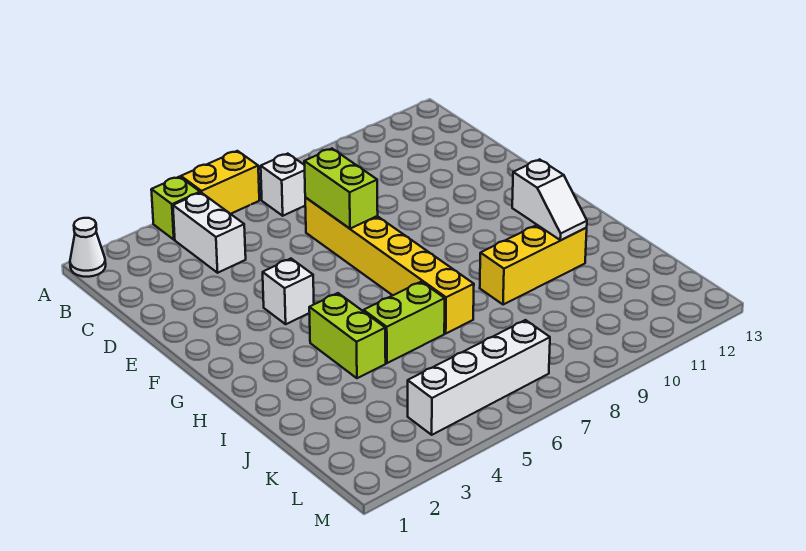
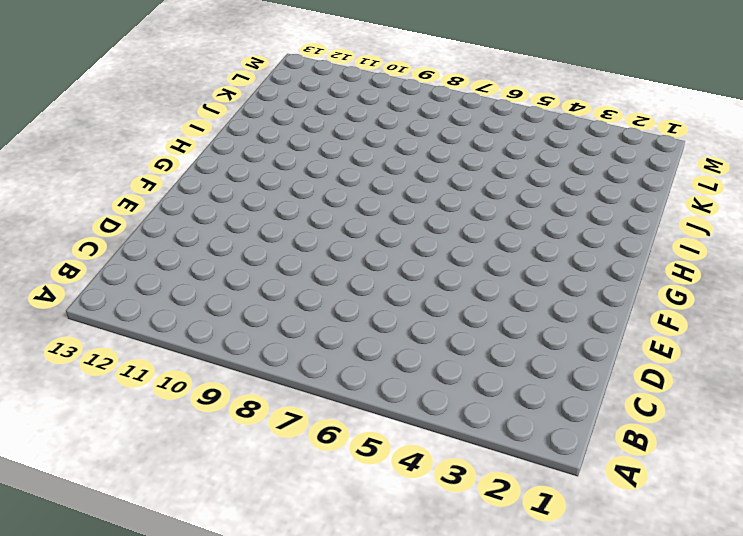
none -> white 1x1 cone [70,218,106,277]
none -> lime 1x1 brick [151,177,200,240]
none -> yellow 1x2 brick [181,151,259,214]

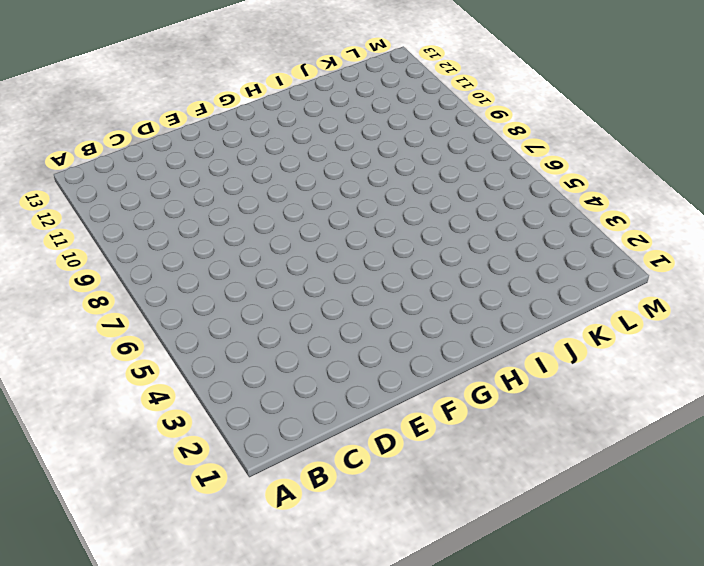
none -> white 1x1 cone [70,218,106,277]
none -> lime 1x1 brick [151,177,200,240]
none -> yellow 1x2 brick [181,151,259,214]

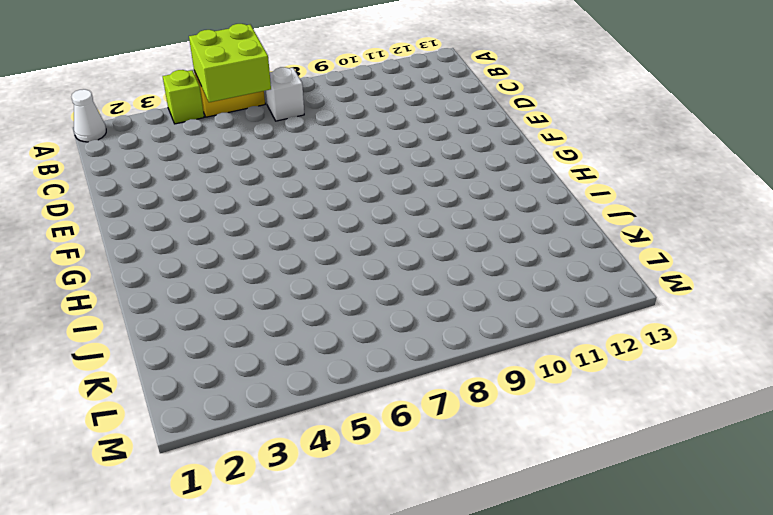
lime 2x2 brick [189,24,271,102] -> none
none -> white 1x2 brick [173,193,246,273]
none -> yellow 1x6 brick [305,198,474,333]
none -> white 1x1 brick [263,259,314,324]

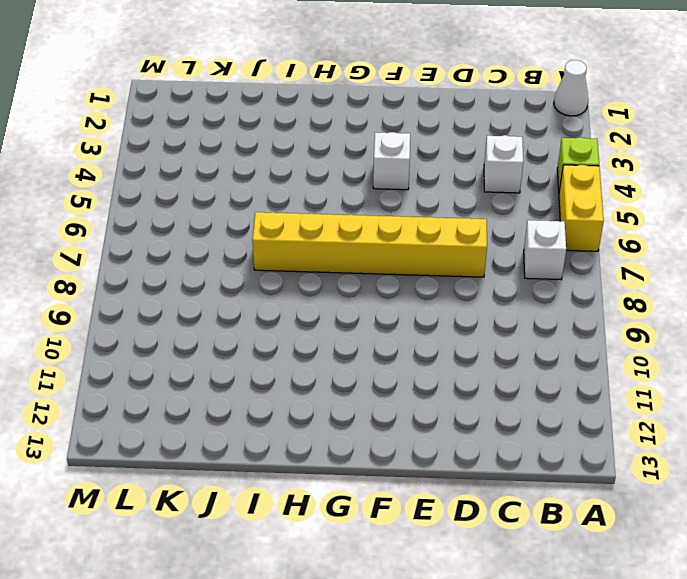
white 1x1 brick [484,135,523,193] -> white 1x2 brick [173,193,246,273]
none -> lime 1x2 brick [309,293,386,378]
none -> lime 1x2 brick [364,282,445,363]
none -> yellow 1x3 brick [480,225,587,305]

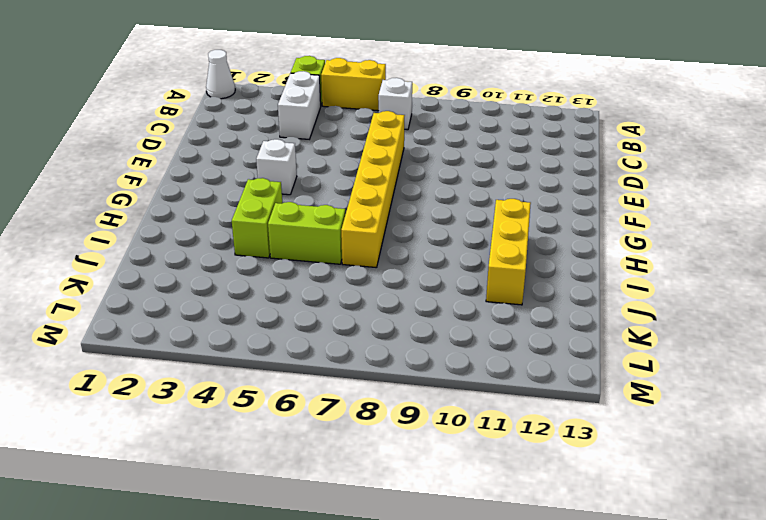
yellow 1x3 brick [486,199,531,305] -> yellow 1x3 brick turned to [480,225,587,305]
none -> white 1x4 brick [408,320,550,435]
none -> lime 1x2 brick [304,149,378,229]
none -> white 1x2 slope [512,159,587,240]

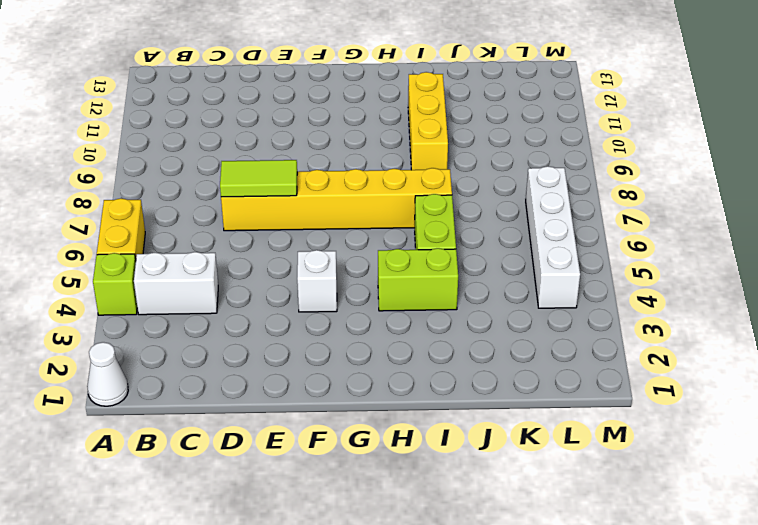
lime 1x2 tile [220,160,297,197] -> lime 1x2 brick [304,149,378,229]
none -> white 1x1 brick [261,154,306,216]
none -> white 1x2 slope [512,159,587,240]

